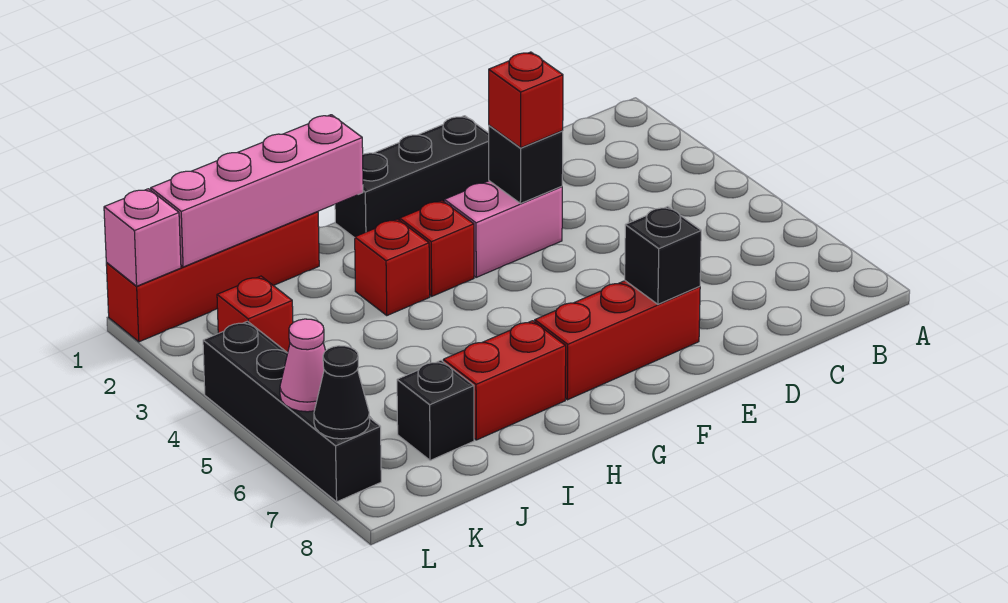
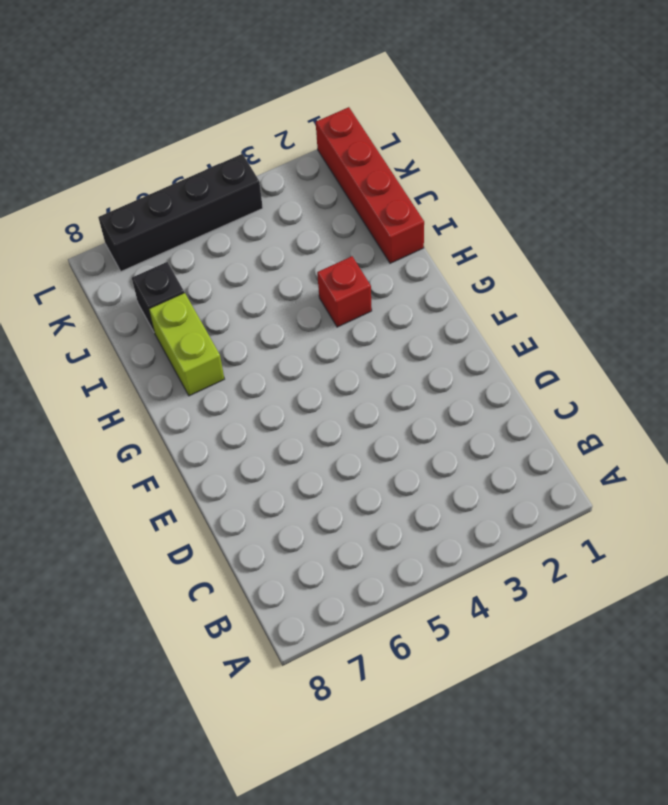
lime 1x2 brick [149,293,224,396] -> red 1x2 brick [443,321,566,440]
none -> black 1x3 brick [335,116,489,238]
none -> pink 1x2 brick [444,181,562,277]
none -> red 1x3 brick [535,281,700,400]

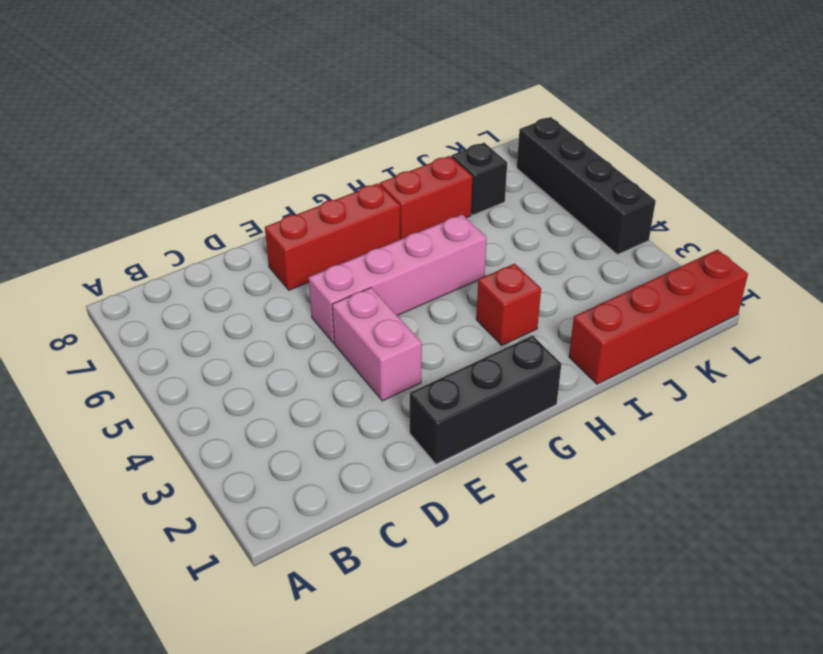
pink 1x2 brick [332,288,422,401] -> pink 1x2 brick turned to [444,181,562,277]
pink 1x4 brick [309,214,487,343] -> pink 1x4 brick moved to [151,115,363,267]
none -> red 1x1 brick [400,201,474,296]
none -> red 1x1 brick [217,276,293,353]
none -> black 1x1 brick [489,125,563,204]

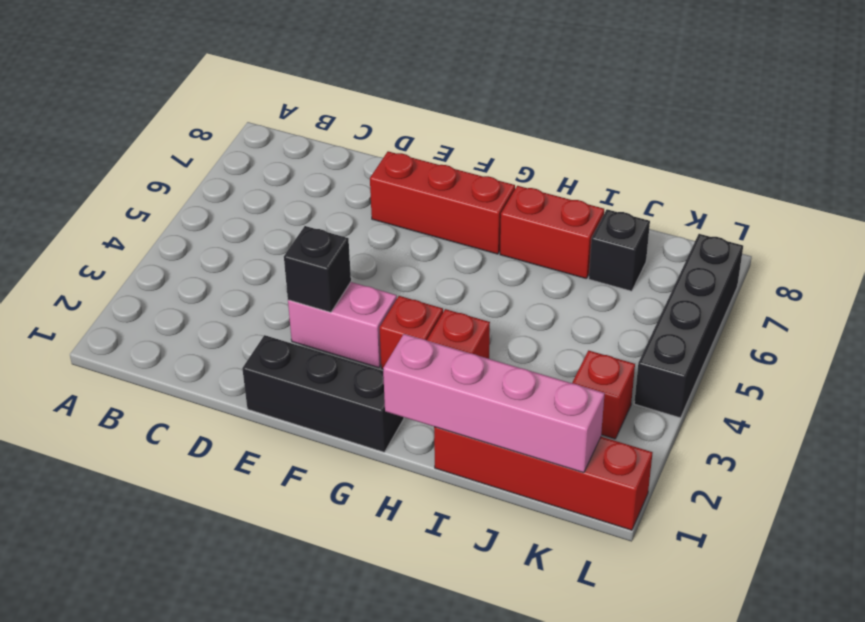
none -> black 1x1 brick [625,206,701,304]
none -> pink 1x1 brick [104,189,181,286]
none -> pink 1x1 cone [280,319,326,412]

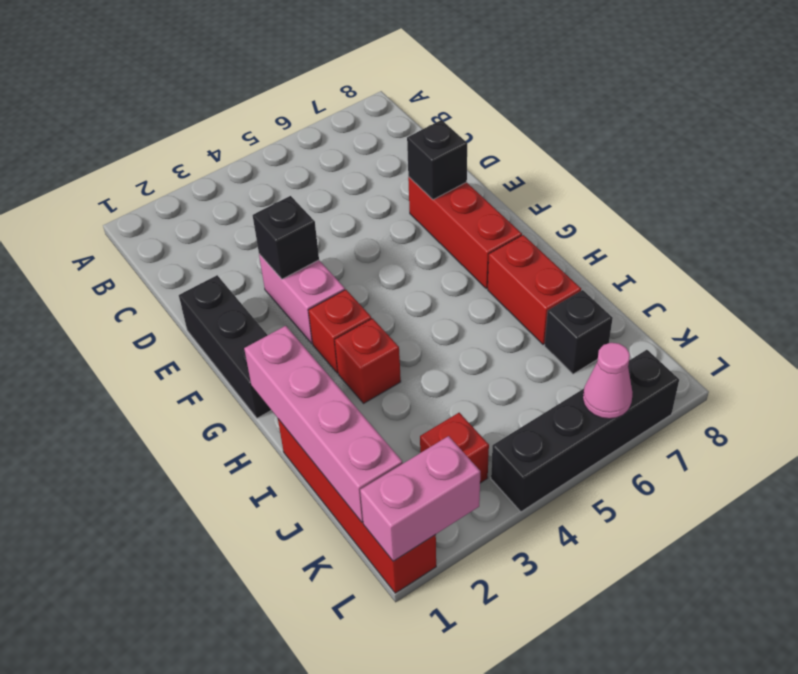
pink 1x2 brick [360,436,480,561] -> pink 1x1 brick [104,189,181,286]
none -> black 1x1 cone [314,346,370,439]
none -> red 1x1 brick [489,52,563,148]

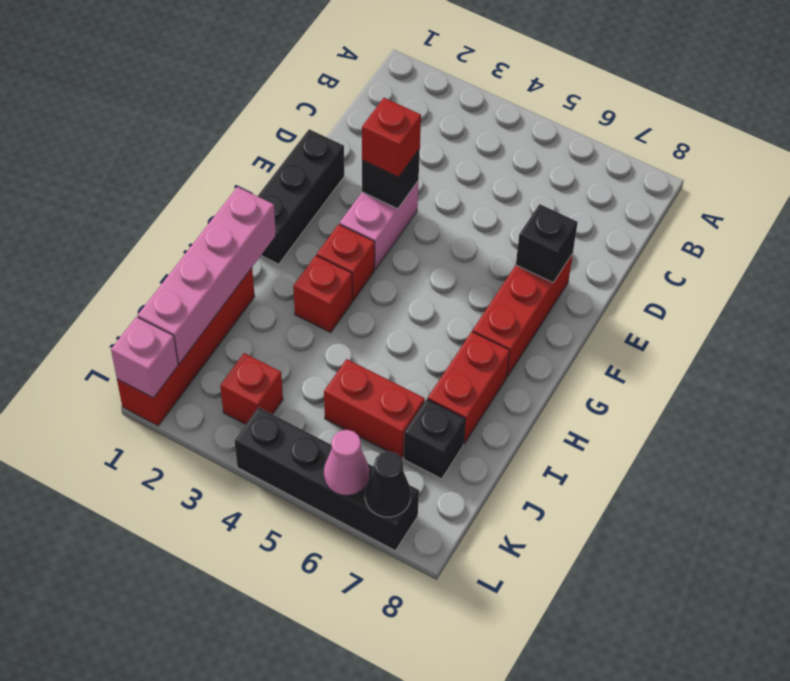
red 1x2 brick [324,359,425,458] -> none

